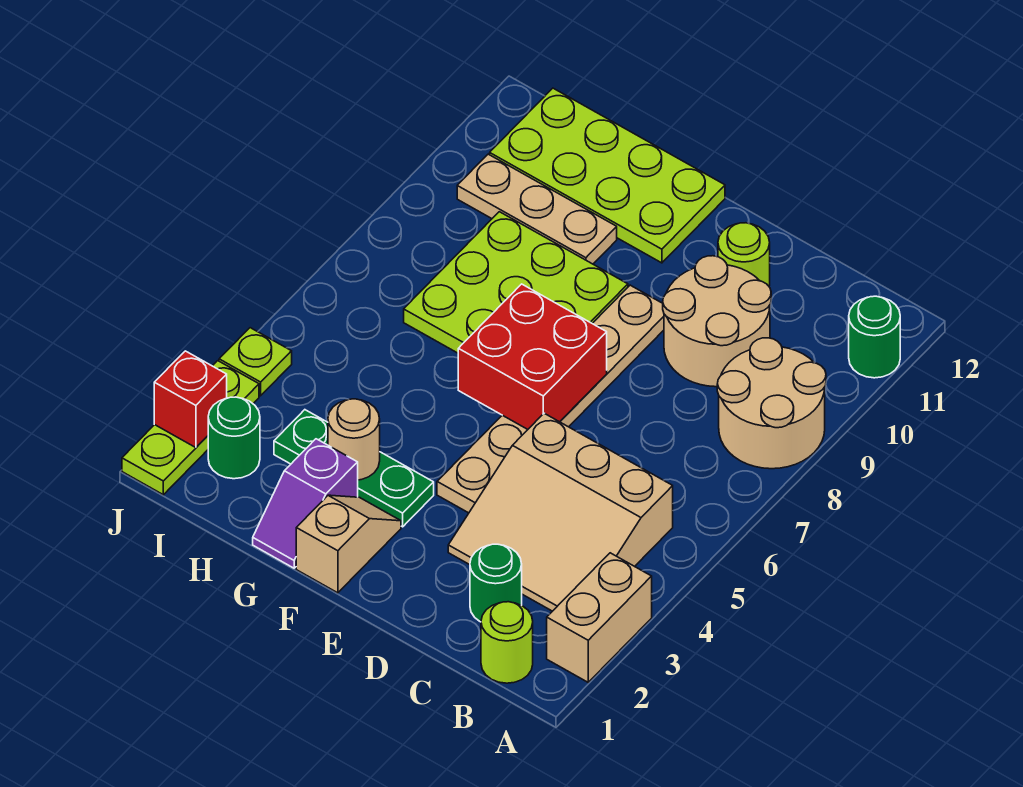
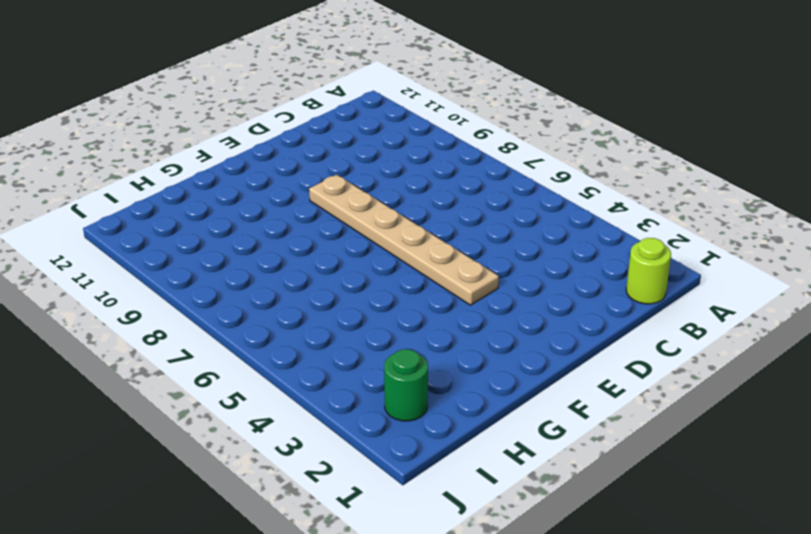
none -> tan 1x2 brick [547,553,652,682]
none -> tan 2x2 round brick [717,338,826,469]
none -> green 1x1 round brick [849,296,900,378]

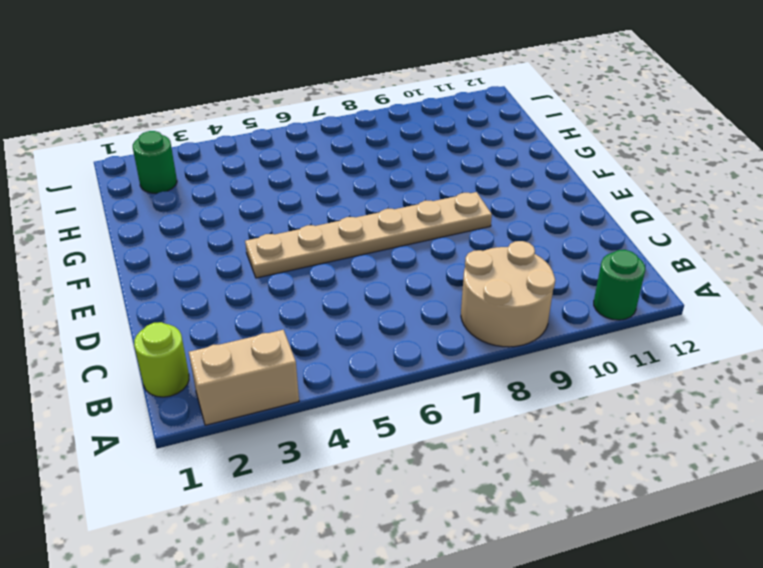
none -> tan 3x3 slope [448,413,673,611]
none -> green 1x1 round brick [470,544,522,622]
none -> tan 2x2 round brick [663,256,771,387]

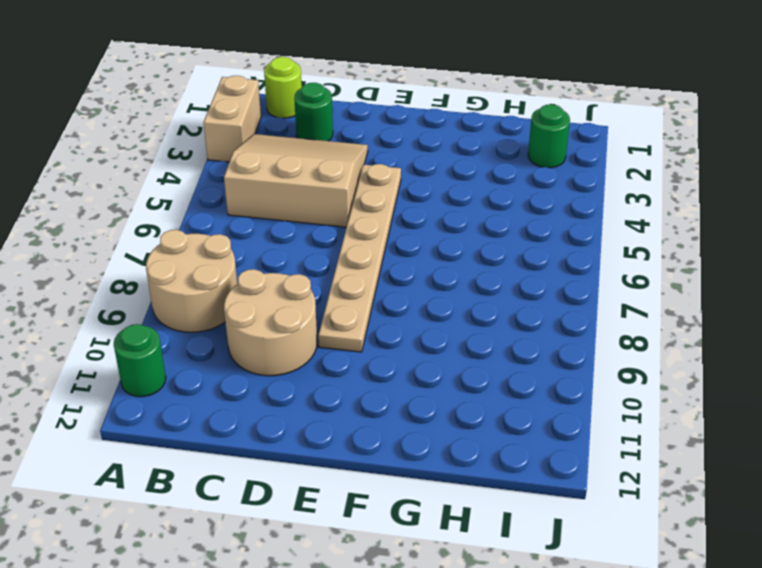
none -> lime 1x1 round brick [718,223,770,286]
none -> tan 1x2 slope [296,495,401,593]
none -> green 1x3 plate [274,410,434,527]

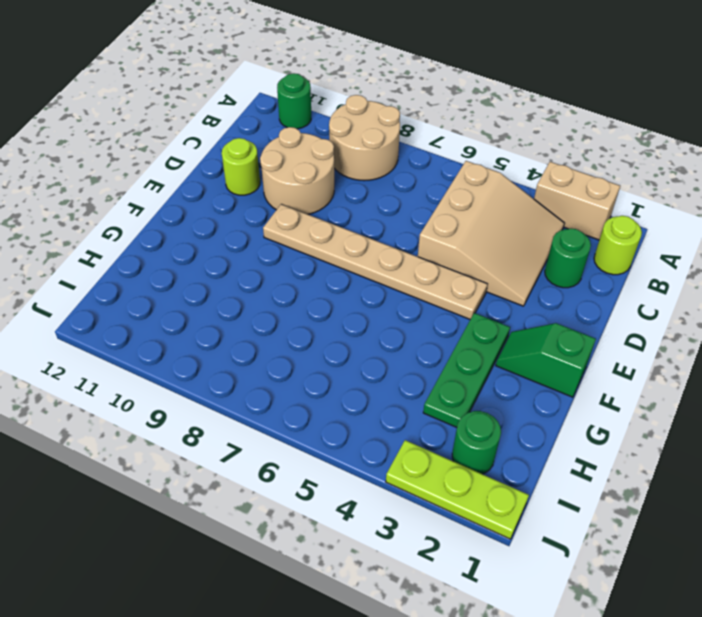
green 1x2 slope [496,323,596,397] -> tan 1x2 slope [296,495,401,593]
none -> lime 3x3 plate [404,212,628,353]
none -> lime 2x4 plate [490,88,725,263]
none -> purple 1x2 slope [253,439,358,568]

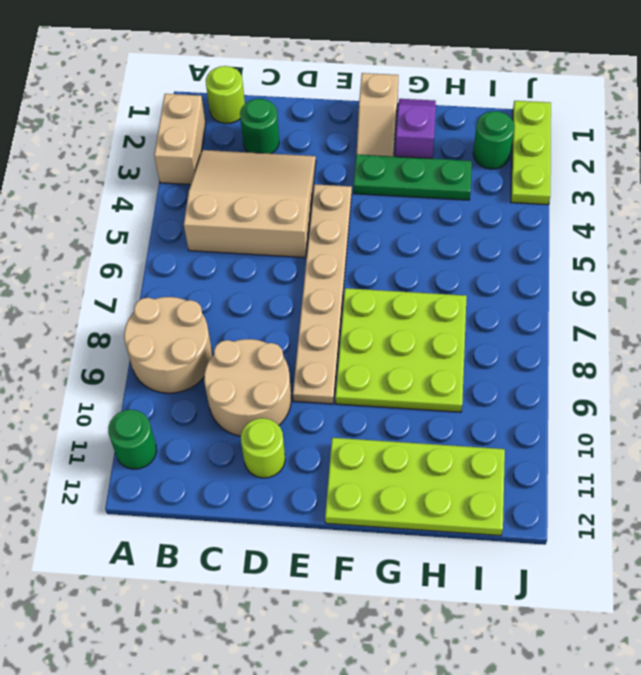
none -> tan 1x3 plate [457,154,617,264]
none -> lime 1x1 plate [219,328,292,396]
none -> red 2x2 brick [458,284,607,429]

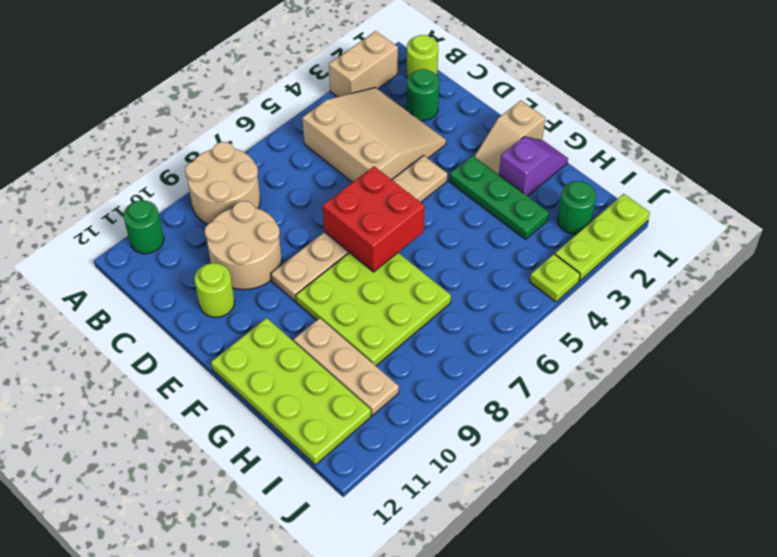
none -> tan 1x1 round brick [328,399,380,480]
none -> red 1x1 brick [154,351,227,448]

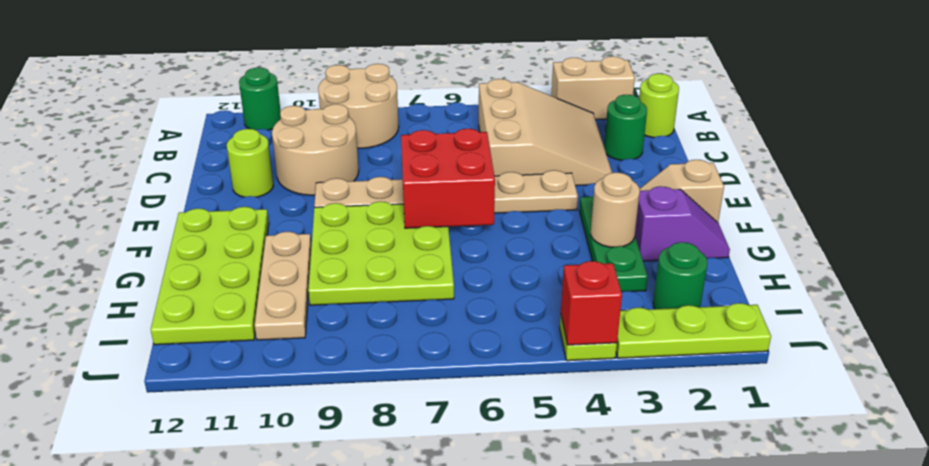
red 1x1 brick [561,261,622,345] -> red 1x1 brick moved to [154,351,227,448]

